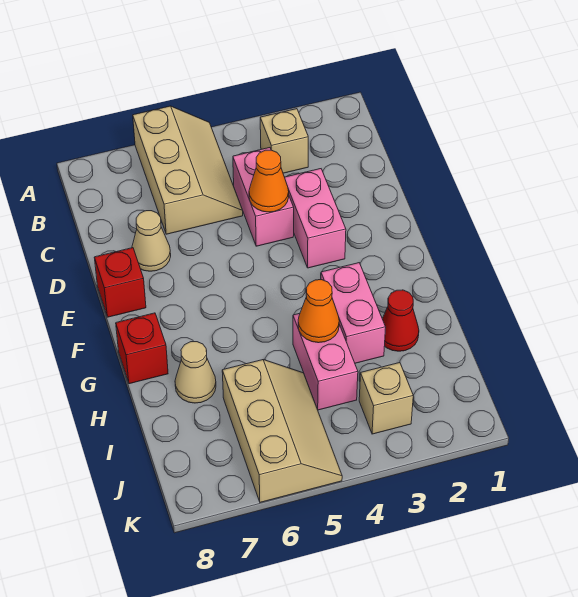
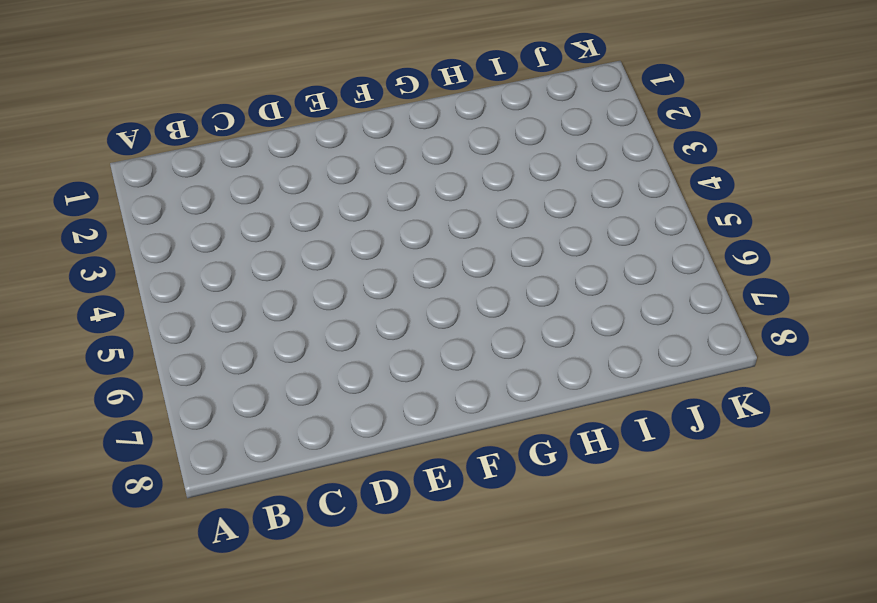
none -> tan 2x3 slope [133,106,243,234]
none -> tan 1x1 brick [260,109,308,173]
none -> pink 1x2 brick [233,148,294,246]

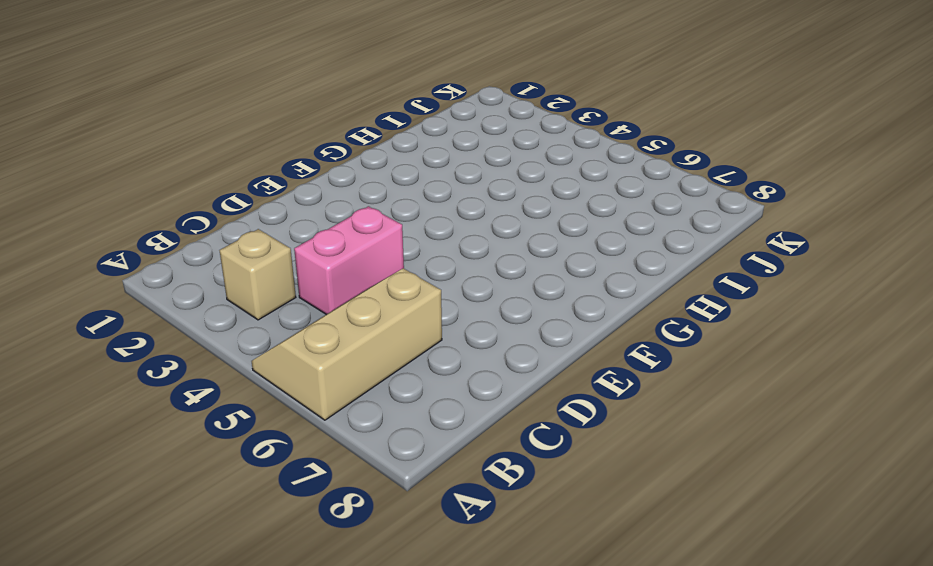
none -> pink 1x2 brick [285,169,346,268]
none -> tan 1x1 cone [132,211,171,271]
none -> red 1x1 brick [94,248,146,317]

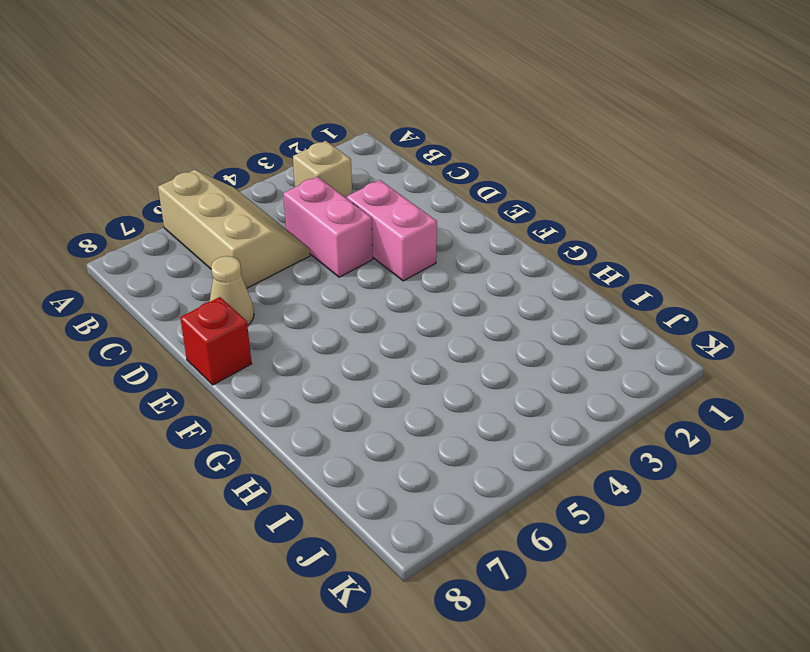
none -> pink 1x2 brick [321,263,386,363]
none -> red 1x1 brick [116,313,168,384]
none -> red 1x1 cone [382,290,419,351]

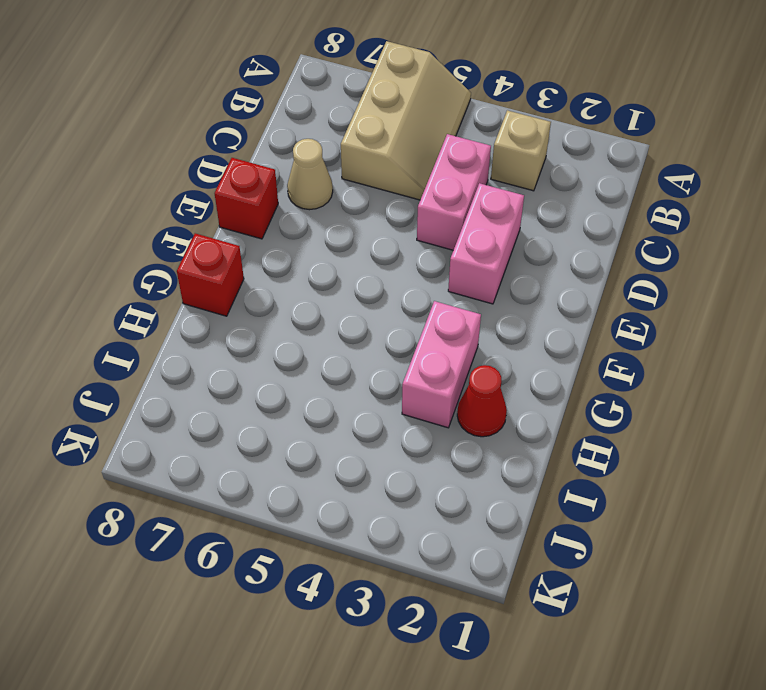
none -> pink 1x2 brick [293,313,358,410]
none -> tan 1x1 cone [175,342,216,403]
none -> tan 2x3 slope [222,360,342,502]

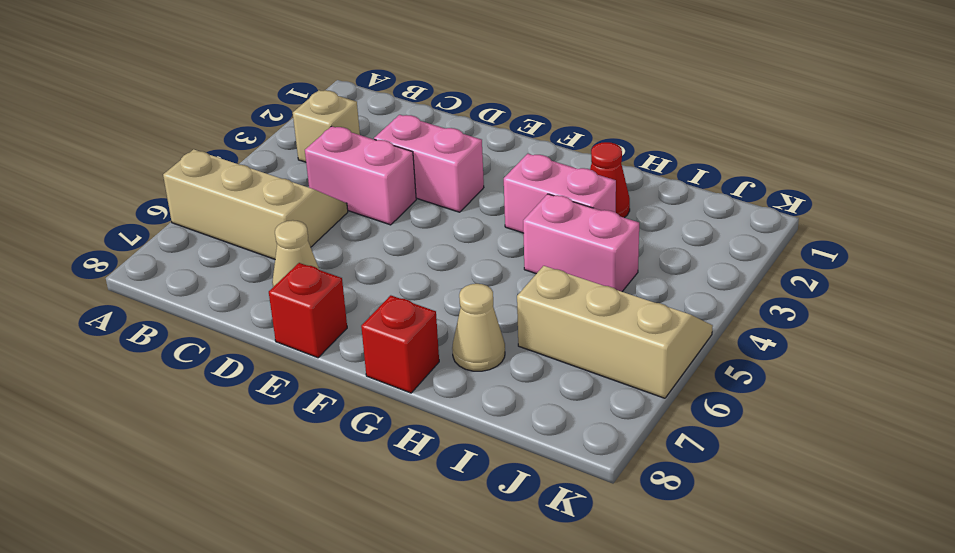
none -> tan 1x1 brick [359,363,413,434]
none -> orange 1x1 cone [249,150,289,212]
none -> orange 1x1 cone [298,280,339,343]

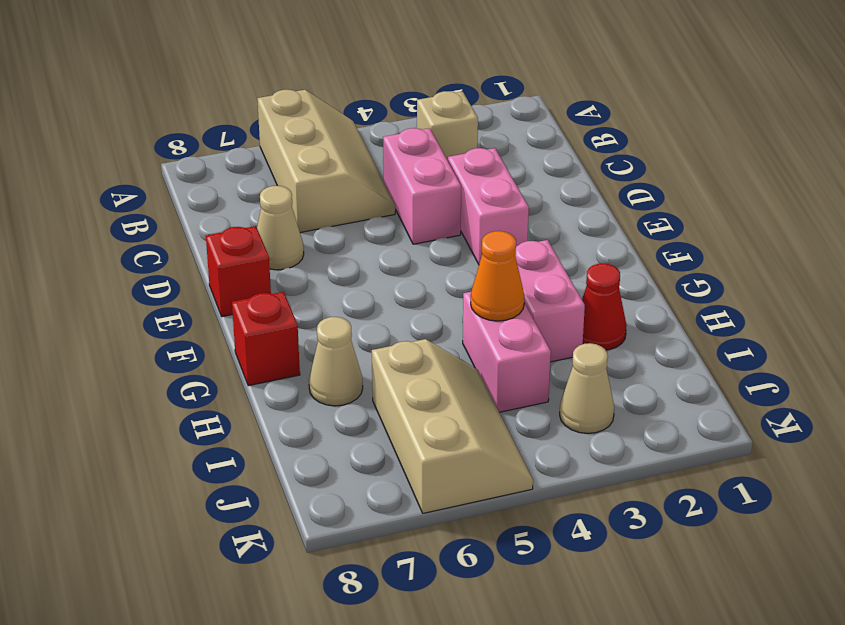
tan 1x1 cone [560,343,614,433] -> tan 1x1 brick [359,363,413,434]
none -> orange 1x1 cone [249,150,289,212]

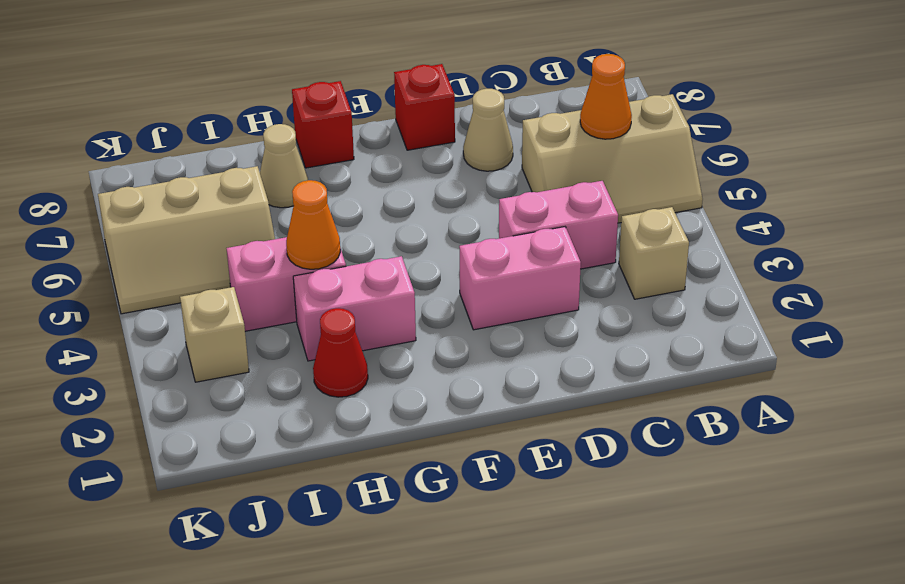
orange 1x1 cone [580,54,632,139] -> orange 1x1 cone moved to [249,150,289,212]

